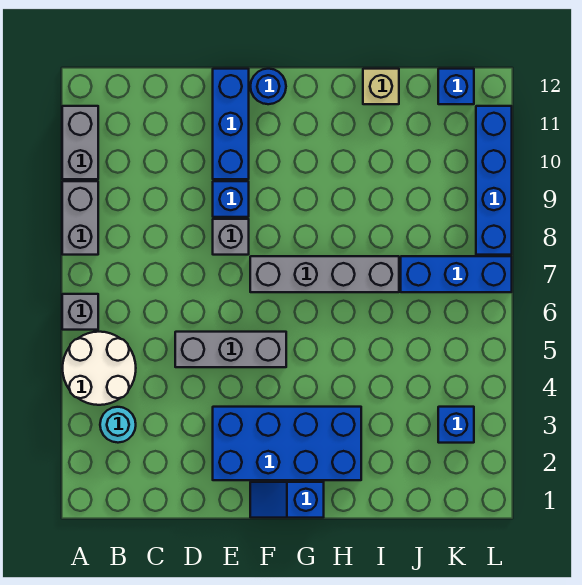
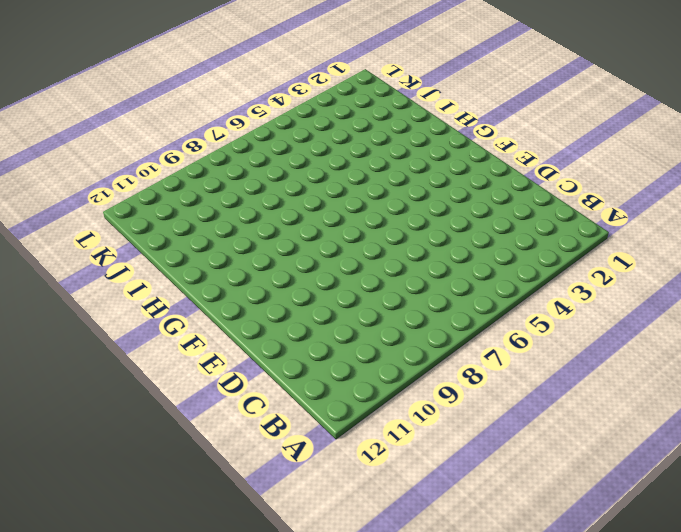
none -> white 2x2 round brick [62,332,136,405]
none -> grey 1x1 brick [62,294,98,330]
none -> grey 1x2 brick [62,181,98,255]

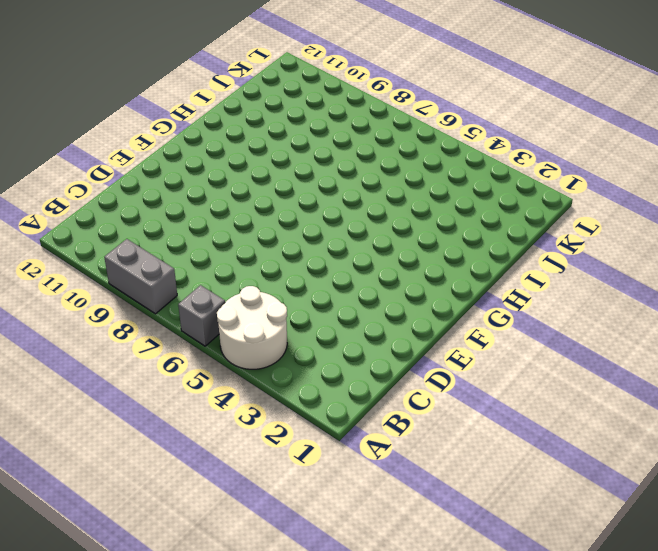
none -> grey 1x2 brick [62,106,98,179]
none -> cyan 1x1 round brick [100,407,136,443]
none -> grey 1x3 brick [175,332,286,367]

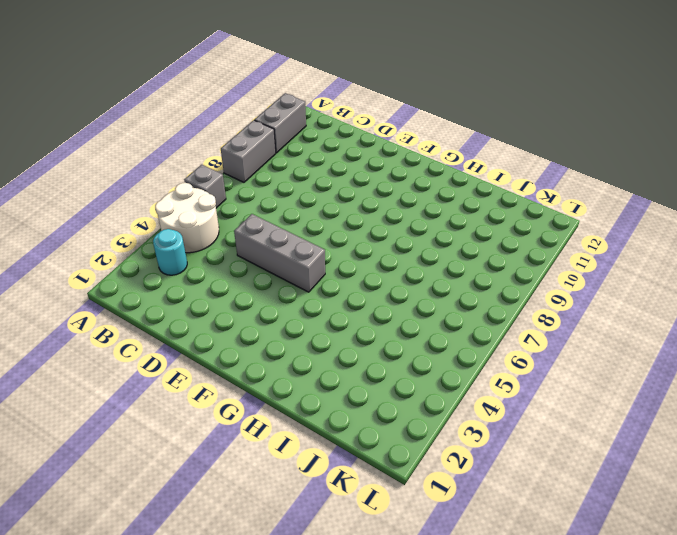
none -> blue 2x4 brick [213,407,361,480]
none -> grey 1x1 brick [213,219,249,255]
none -> blue 1x1 brick [213,181,249,217]

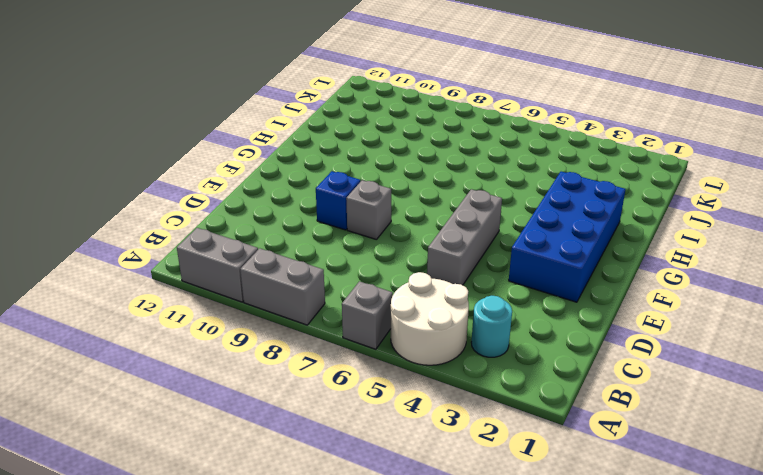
none -> blue 1x3 brick [213,69,249,179]
none -> blue 1x2 slope [250,482,324,518]
none -> grey 1x4 brick [250,256,399,292]

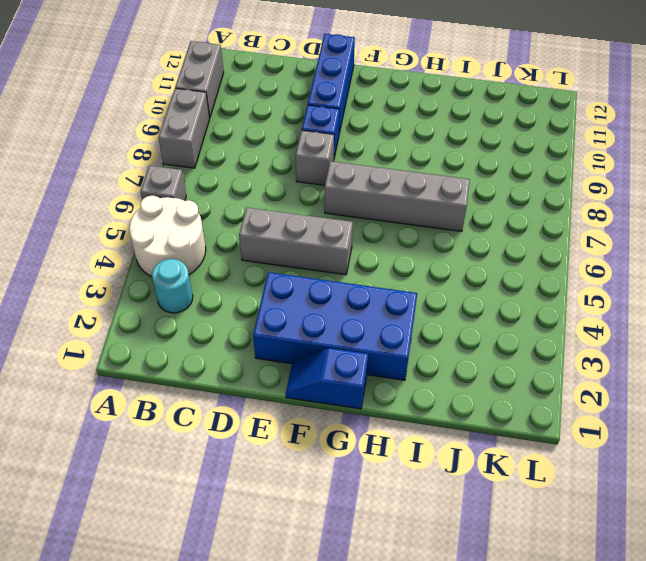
none -> blue 1x1 round brick [250,69,286,104]
none -> tan 1x1 brick [363,69,399,104]
none -> blue 1x3 brick [401,256,512,292]

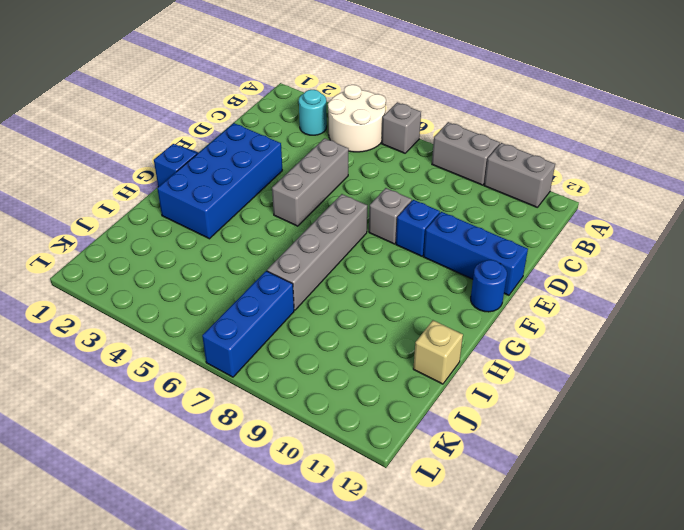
none -> blue 1x1 brick [438,407,474,443]
none -> blue 1x1 brick [438,69,474,104]
none -> blue 1x4 brick [476,106,512,255]

